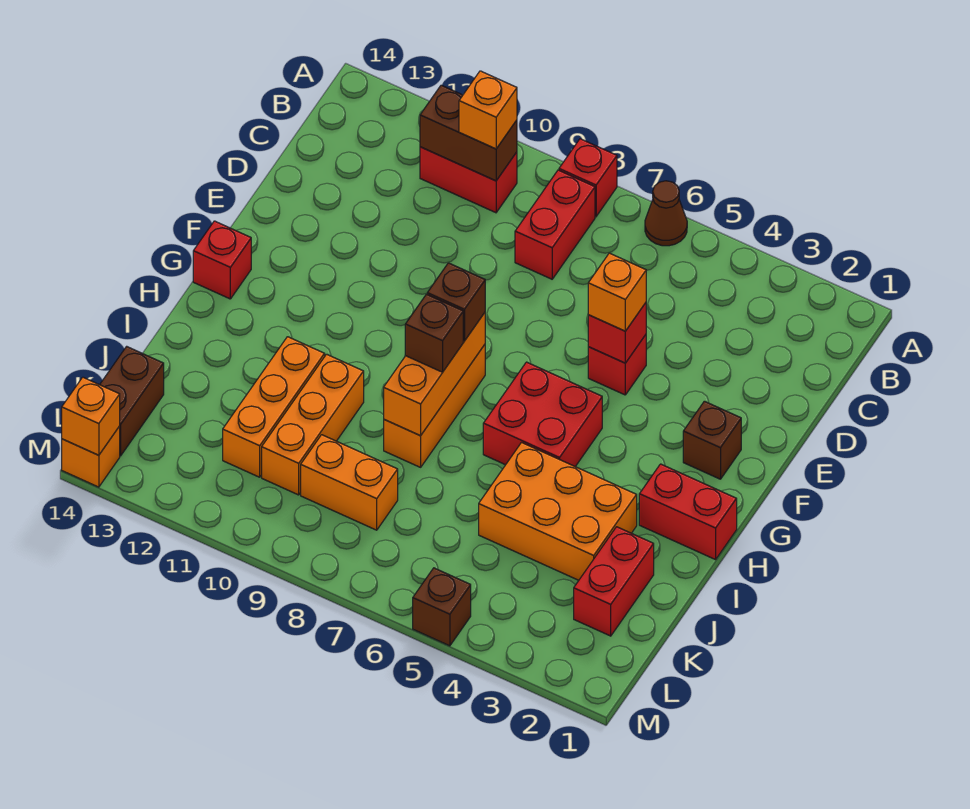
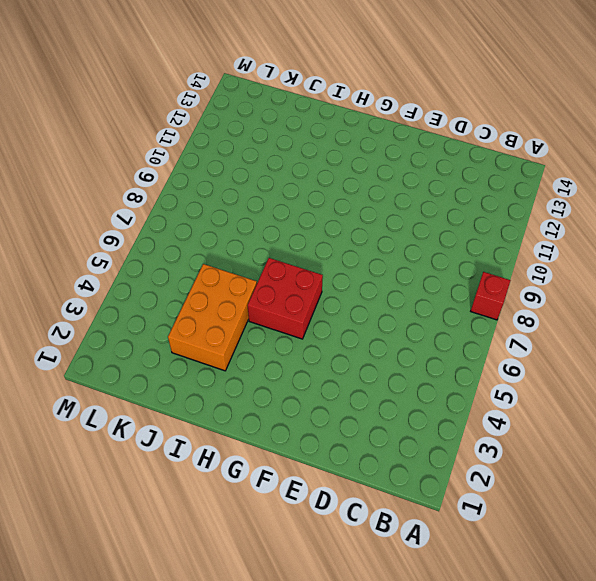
none -> brown 1x1 cone [645,181,687,246]
none -> red 1x2 brick [515,170,595,279]
none -> red 1x2 brick [420,147,517,213]

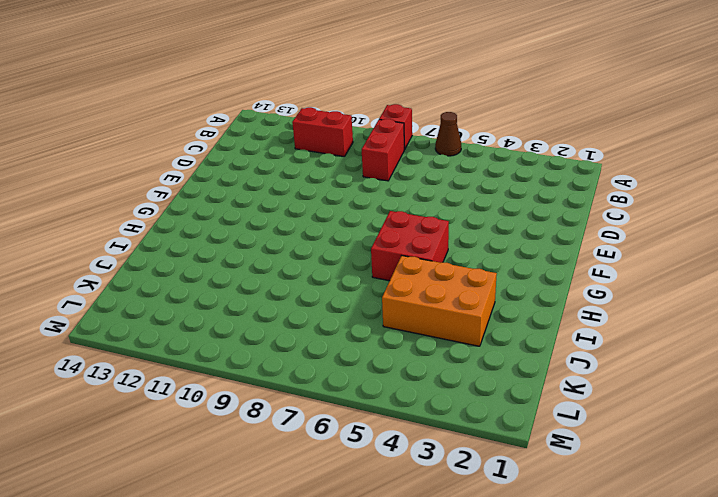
none -> red 1x1 brick [588,335,646,395]
none -> brown 1x1 brick [683,401,741,479]
none -> orange 1x3 brick [384,345,485,467]

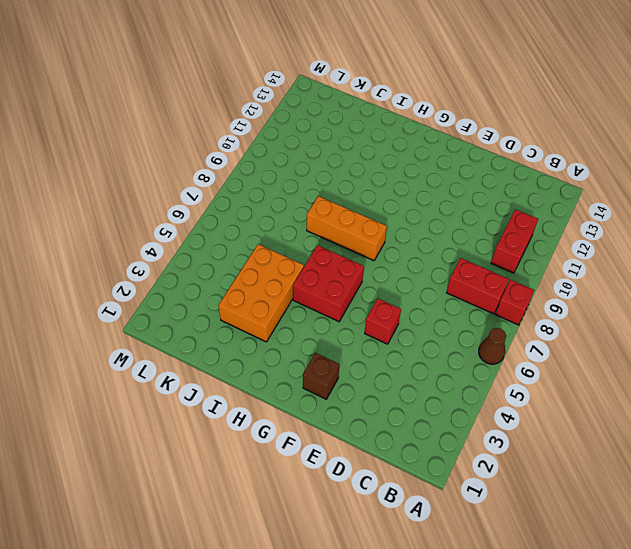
none -> red 1x1 brick [193,221,251,299]
none -> red 1x2 brick [639,464,737,560]
none -> orange 1x3 brick [262,354,364,495]

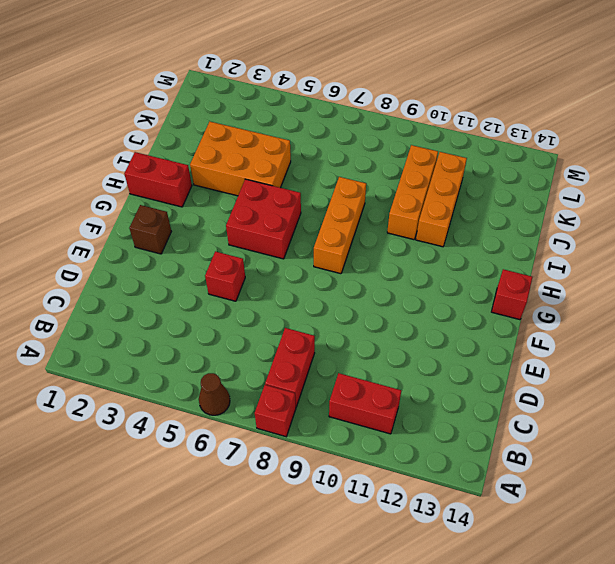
none -> red 1x2 brick [574,527,654,636]
none -> orange 1x2 brick [301,435,398,530]
none -> brown 1x2 brick [100,346,164,456]

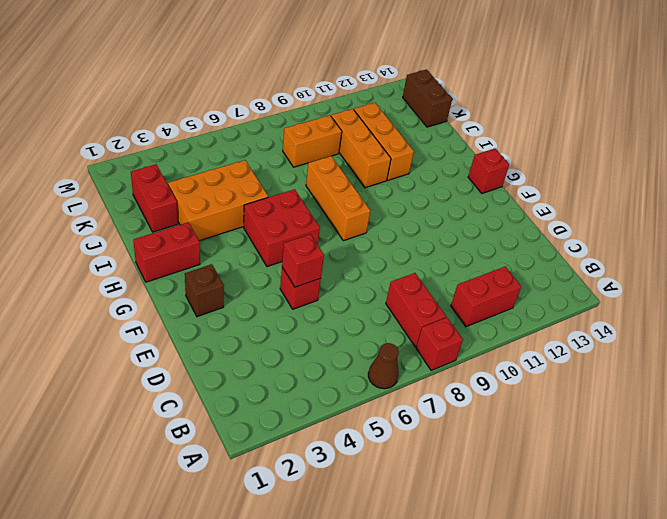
none -> brown 1x1 brick [413,568,471,646]
none -> orange 1x1 brick [62,426,120,487]
none -> brown 1x2 brick [420,85,517,181]

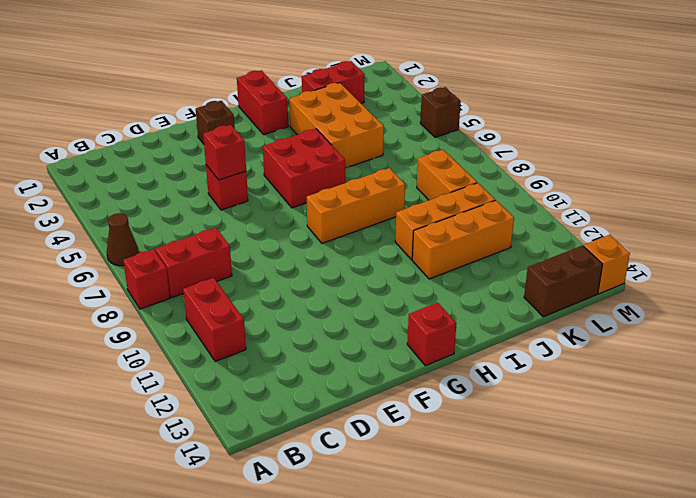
none -> brown 1x2 brick [420,85,517,181]
none -> orange 1x3 brick [384,313,485,436]
none -> orange 1x1 brick [62,377,120,455]

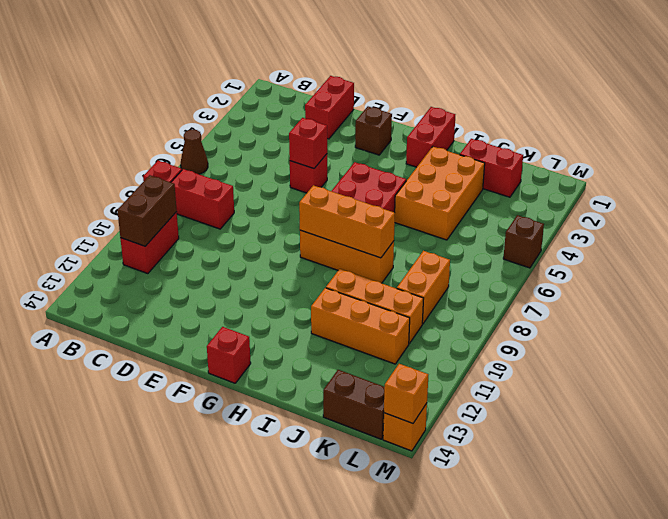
red 1x2 brick [305,76,354,139] -> none
none -> orange 1x1 brick [459,71,517,149]
none -> orange 1x1 brick [588,253,646,331]
none -> brown 1x1 brick [427,263,485,341]

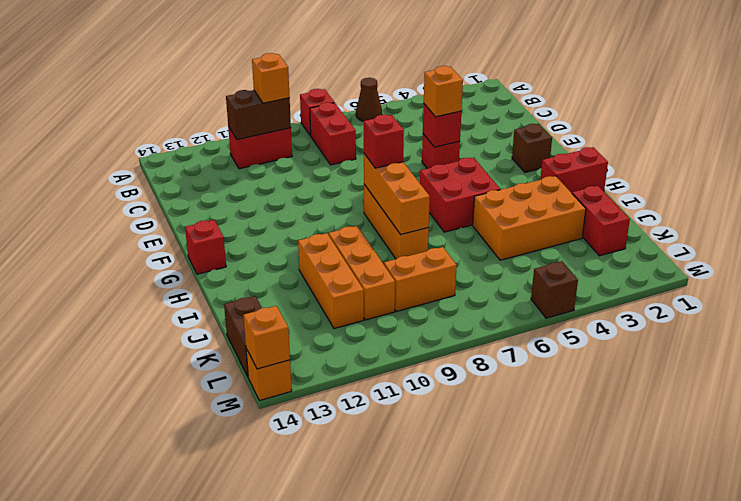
red 1x1 brick [364,114,404,168] -> brown 1x1 brick [427,263,485,341]
none -> brown 1x1 brick [405,294,463,372]

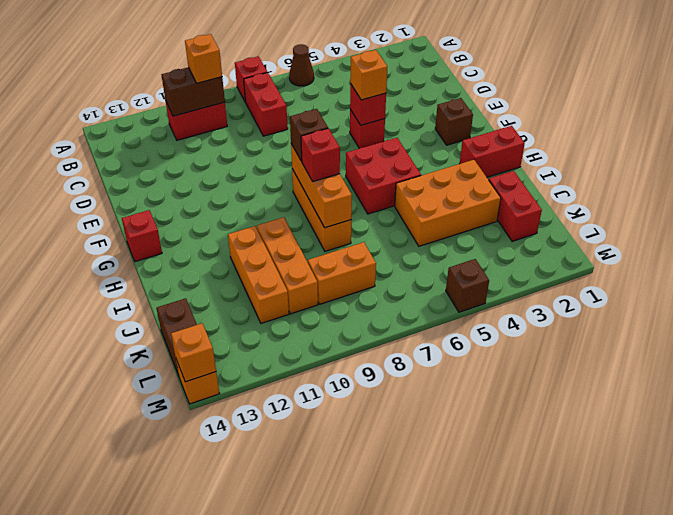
red 1x1 brick [301,128,340,181] -> brown 1x1 brick [405,294,463,372]

